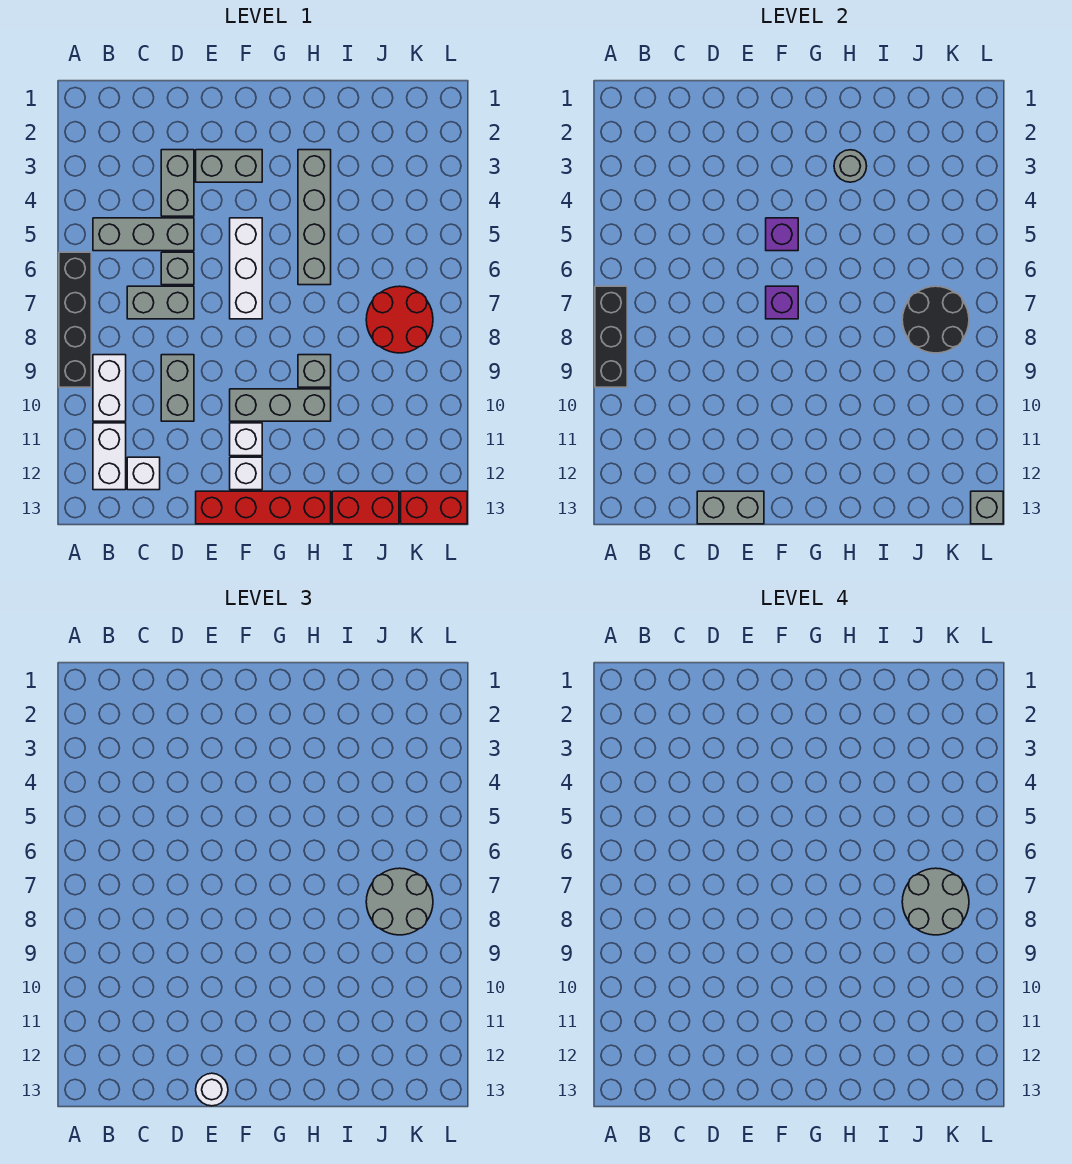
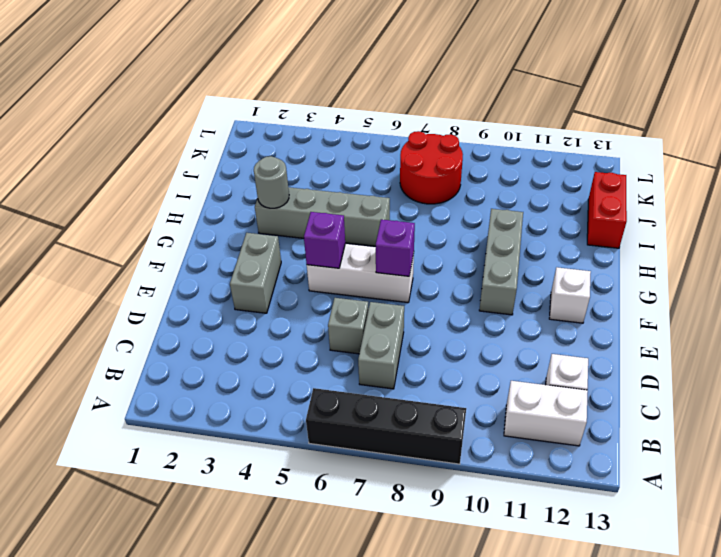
none -> grey 1x3 brick [93,218,194,251]
none -> white 1x2 brick [93,355,126,421]
none -> grey 1x2 brick [161,150,194,216]
none -> grey 1x2 brick [161,355,194,421]

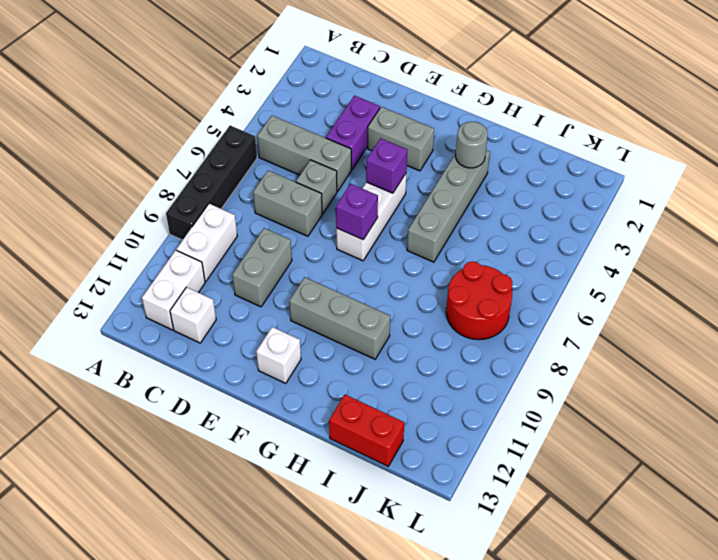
purple 1x2 brick [326,96,380,170] -> grey 1x2 brick [161,150,194,216]
none -> red 1x4 brick [196,491,331,524]
none -> white 1x1 brick [230,423,262,456]
none -> grey 1x1 brick [298,355,331,387]
none -> red 1x2 brick [401,491,467,524]

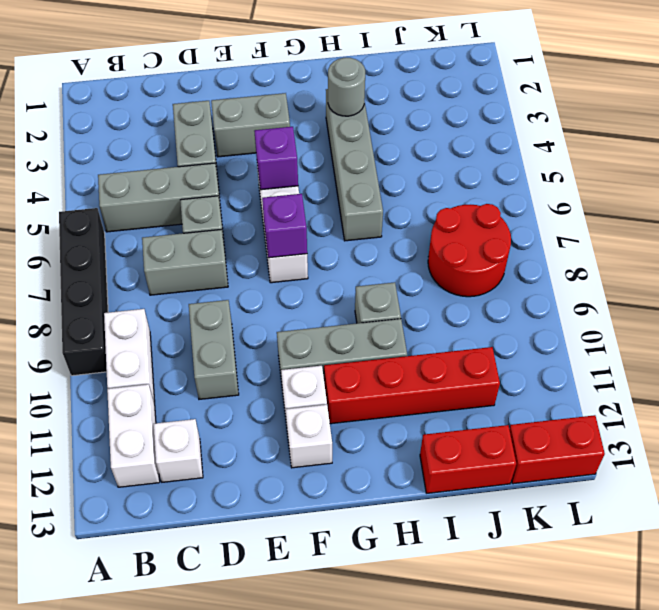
red 1x4 brick [324,347,500,424] -> red 1x4 brick moved to [196,491,331,524]
none -> black 1x3 brick [595,286,627,387]
none -> grey 1x2 brick [697,491,764,524]
none -> black 2x2 round brick [902,286,969,353]
none -> grey 1x1 brick [971,491,1003,524]

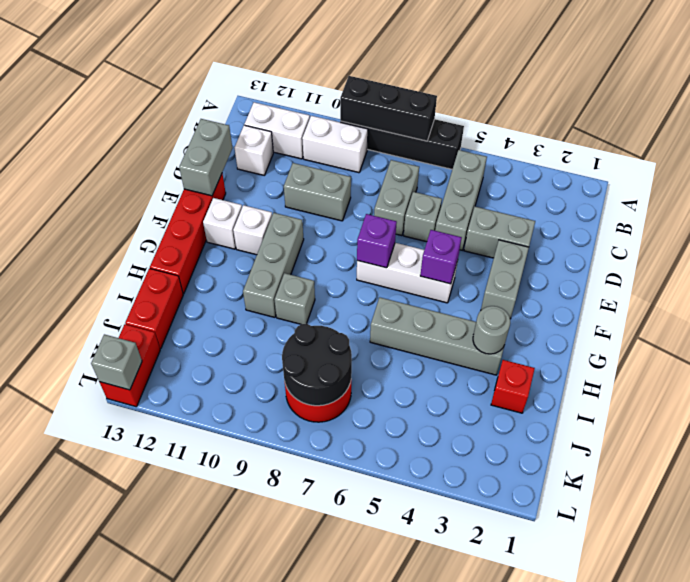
red 1x1 brick [491,360,535,413] -> none
none -> white 1x1 round brick [196,1073,228,1106]
none -> grey 2x2 round brick [366,868,433,935]
none -> grey 2x2 round brick [902,868,969,935]

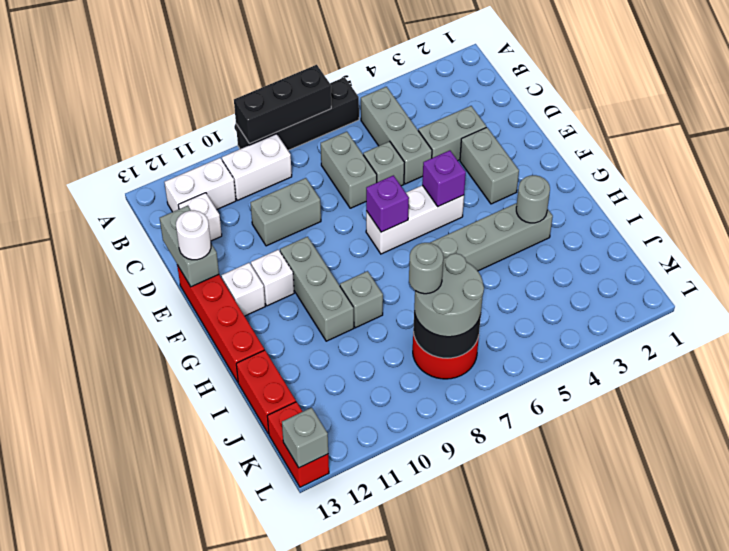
grey 1x1 round brick [409,243,443,294] -> grey 2x2 round brick [902,868,969,935]

